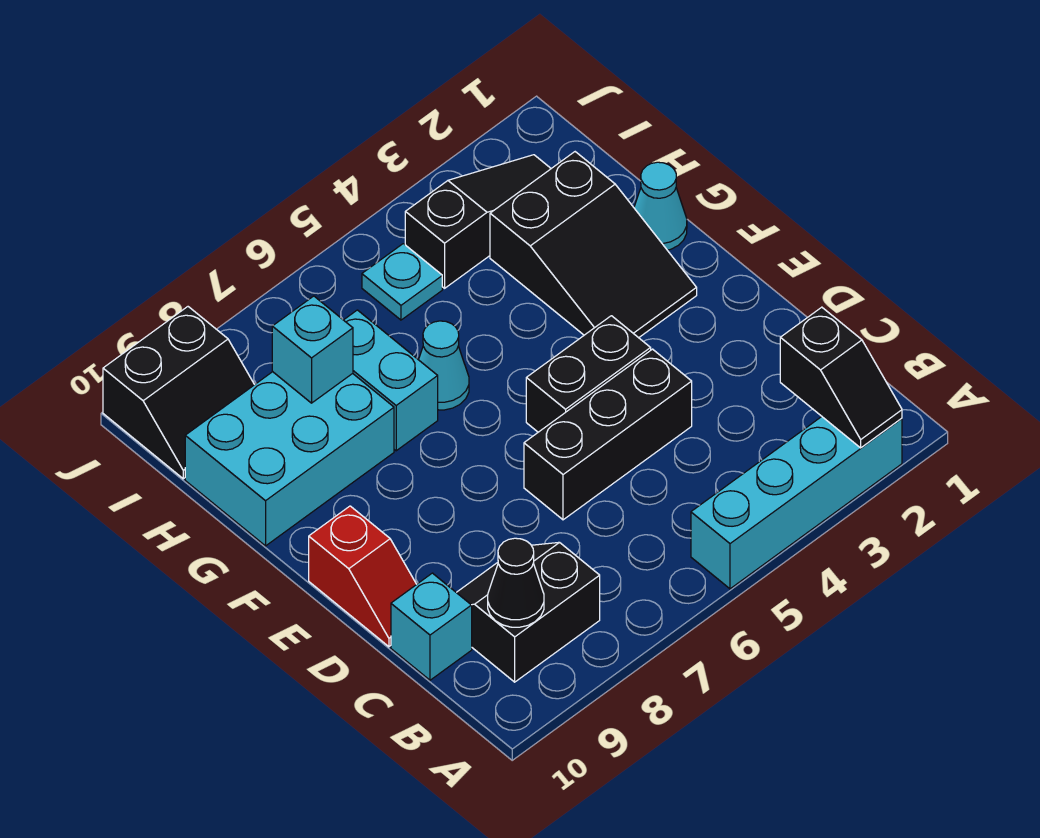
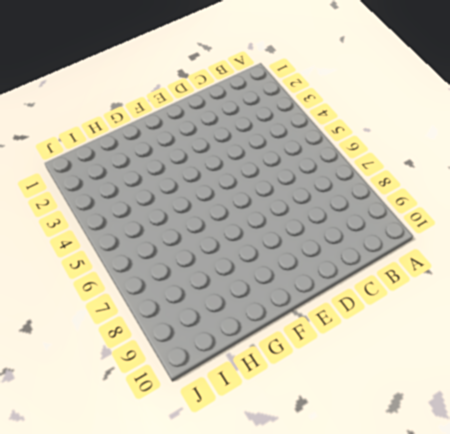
none -> cyan 1x4 brick [691,417,902,589]
none -> black 2x2 slope [456,542,600,682]
none -> cyan 1x1 brick [391,573,472,680]

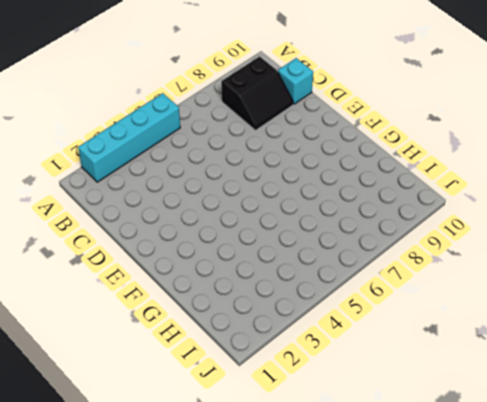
none -> black 1x3 brick [524,349,692,520]
none -> red 1x2 slope [309,506,417,647]
none -> black 1x2 brick [526,316,651,432]

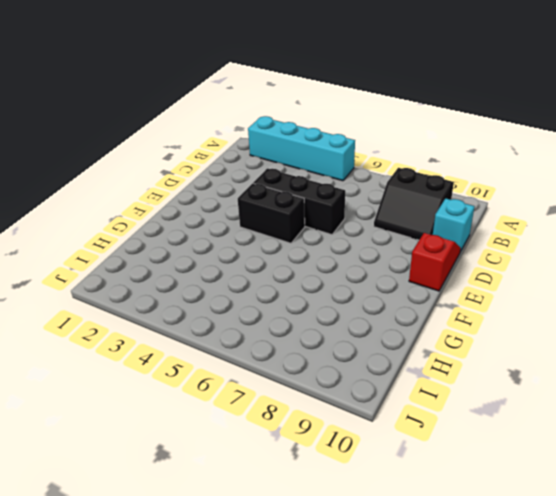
none -> black 2x3 slope [490,152,697,338]
none -> cyan 1x1 cone [634,162,687,250]
none -> cyan 1x1 cone [419,321,469,410]

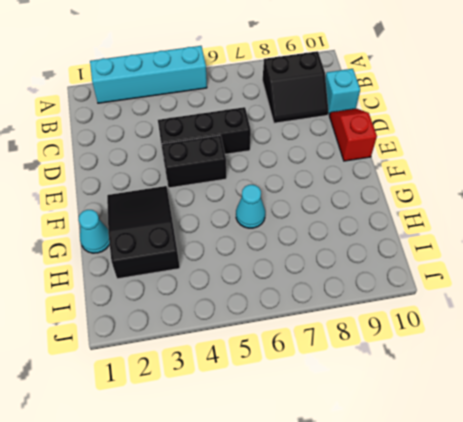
none -> cyan 1x2 brick [344,310,438,451]
none -> cyan 2x3 brick [185,372,394,546]
none -> black 1x3 slope [405,155,551,288]

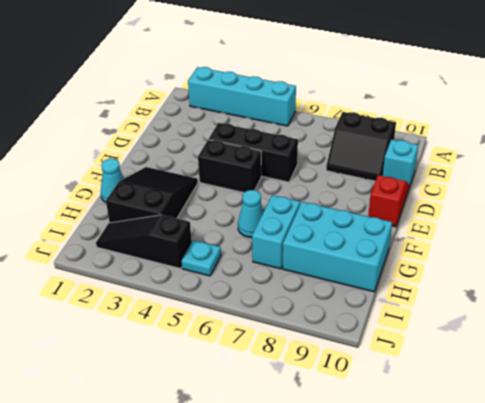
none -> black 2x2 slope [103,307,254,479]
none -> black 1x2 slope [780,307,902,448]
none -> black 1x1 cone [488,538,544,627]

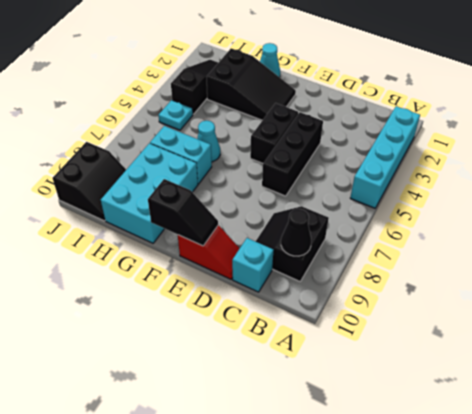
black 1x2 slope [148,179,218,246] -> black 1x2 slope moved to [780,307,902,448]
none -> cyan 1x1 brick [272,296,353,403]

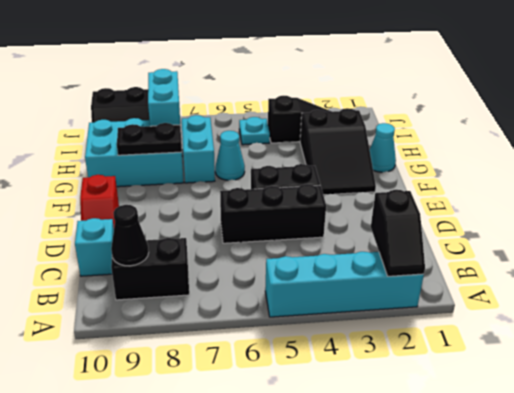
black 1x2 plate [117,123,182,155] -> none
cyan 1x2 brick [148,69,180,126] -> cyan 1x1 brick [272,296,353,403]

